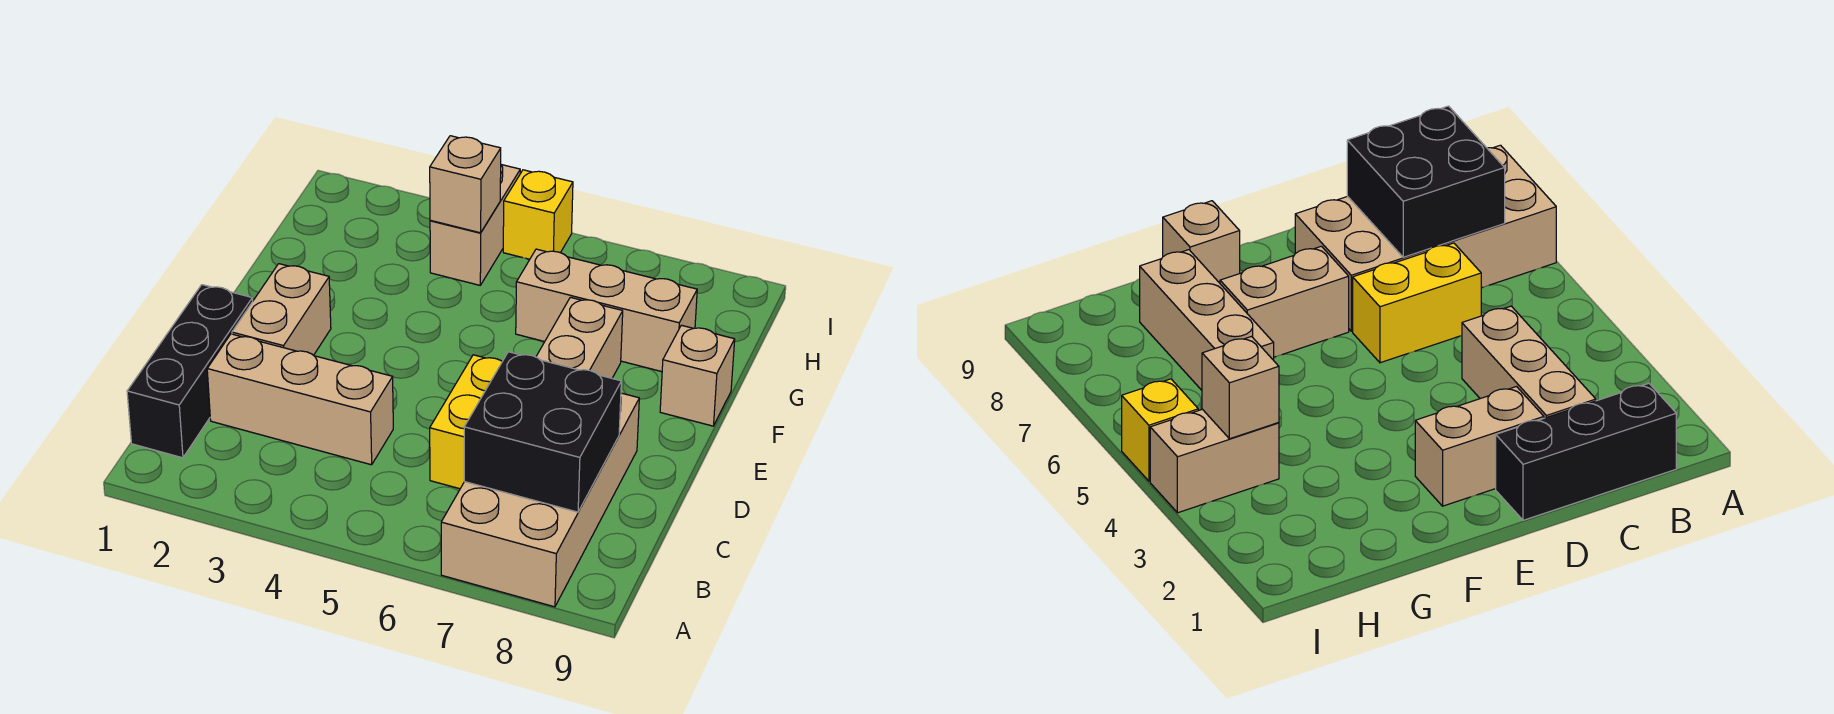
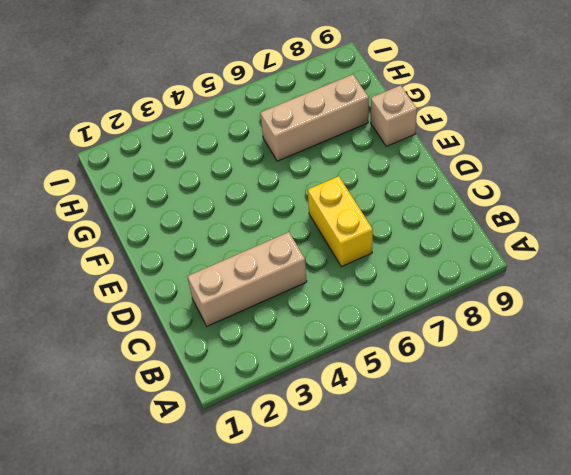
none -> tan 2x4 brick [441,393,639,607]
none -> black 1x3 brick [127,285,253,458]
none -> tan 1x2 brick [232,264,331,355]

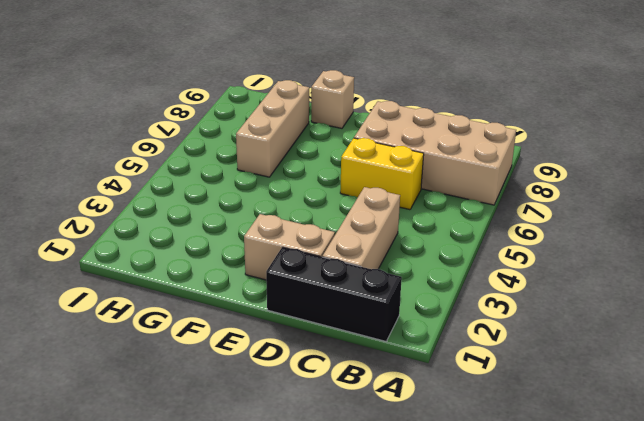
none -> tan 1x2 brick [536,297,623,378]
none -> tan 1x2 brick [430,165,520,285]
none -> yellow 1x1 brick [503,170,573,259]

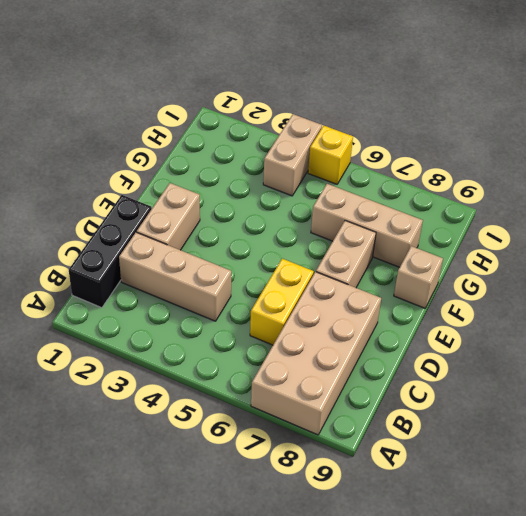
none -> black 2x2 brick [464,352,621,512]
none -> tan 1x1 brick [430,136,501,233]

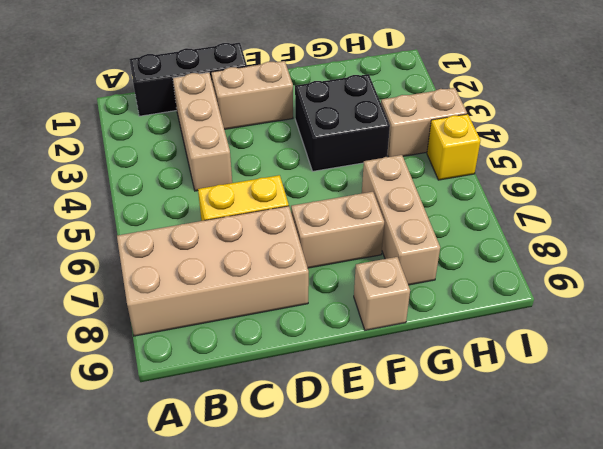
black 2x2 brick [295,74,390,171] -> black 2x2 brick moved to [464,352,621,512]
none -> tan 1x1 brick [430,136,501,233]

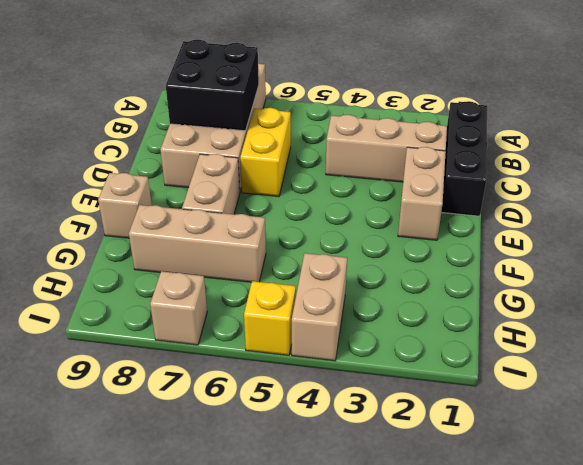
tan 1x1 brick [150,271,207,345] -> tan 1x1 brick moved to [430,136,501,233]

